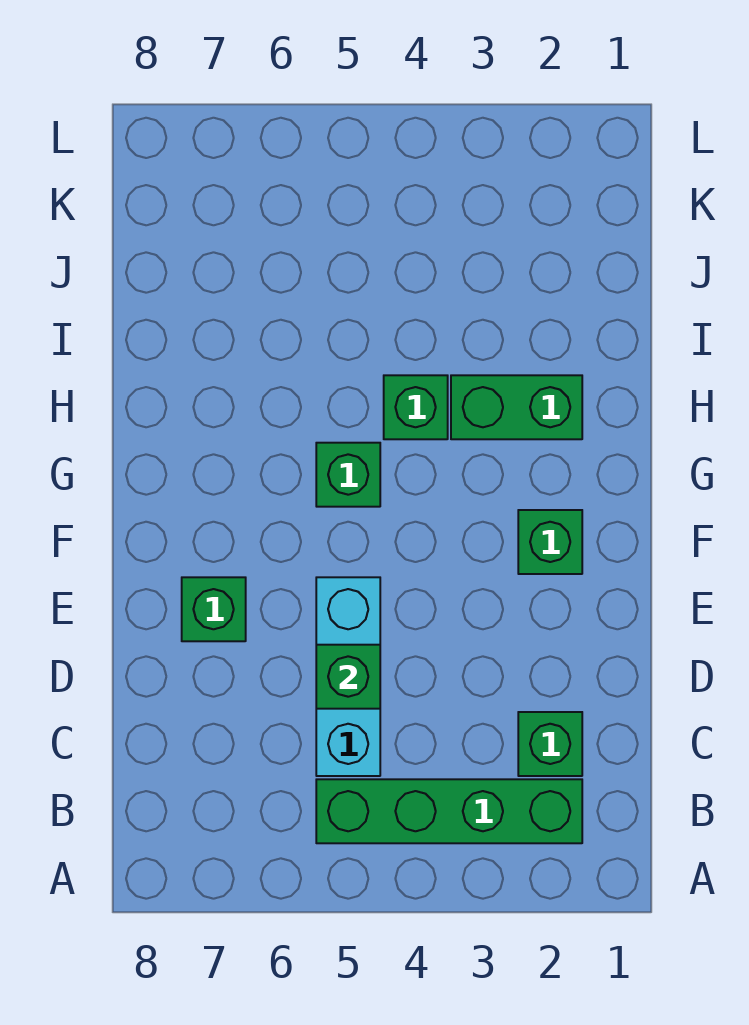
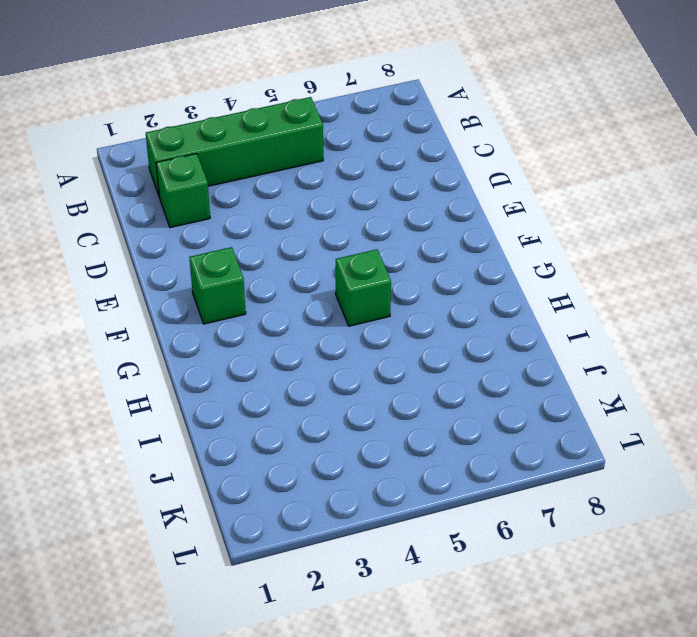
none -> cyan 1x3 brick [316,577,380,776]
none -> green 1x1 brick [182,577,246,641]

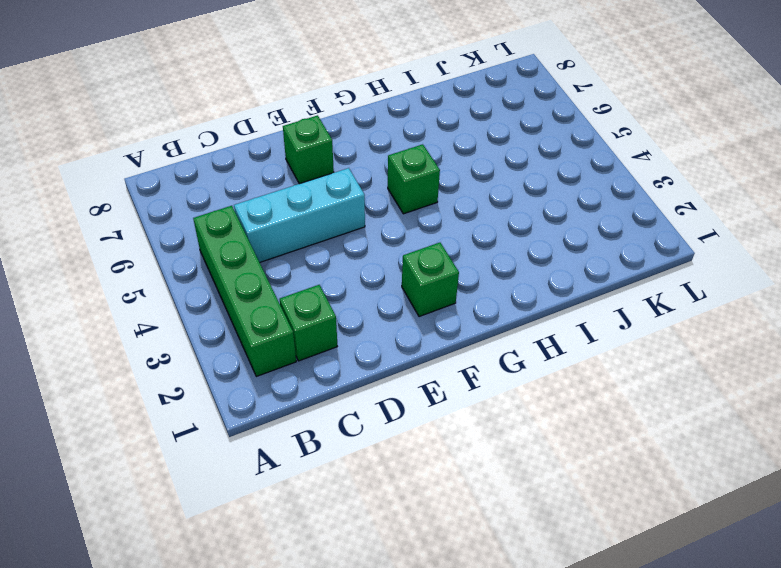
none -> green 1x2 brick [451,375,582,439]
none -> green 1x1 brick [384,375,448,439]

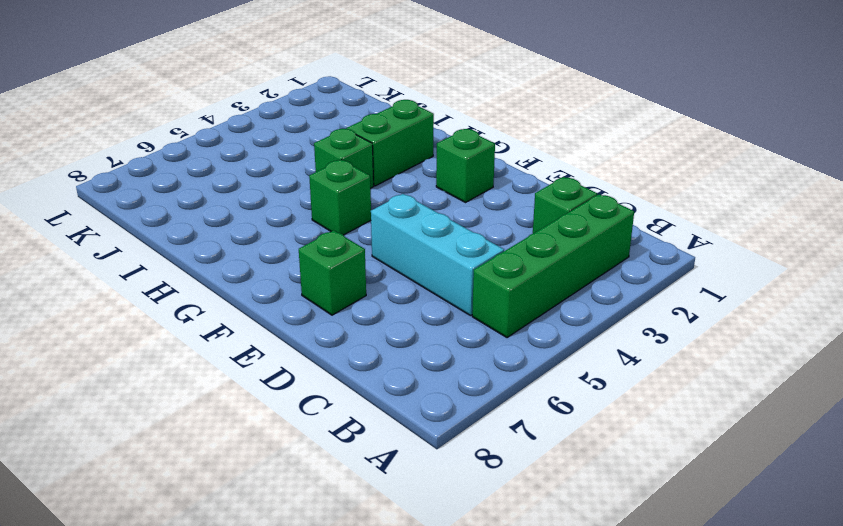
none -> green 1x1 brick [316,645,380,709]

